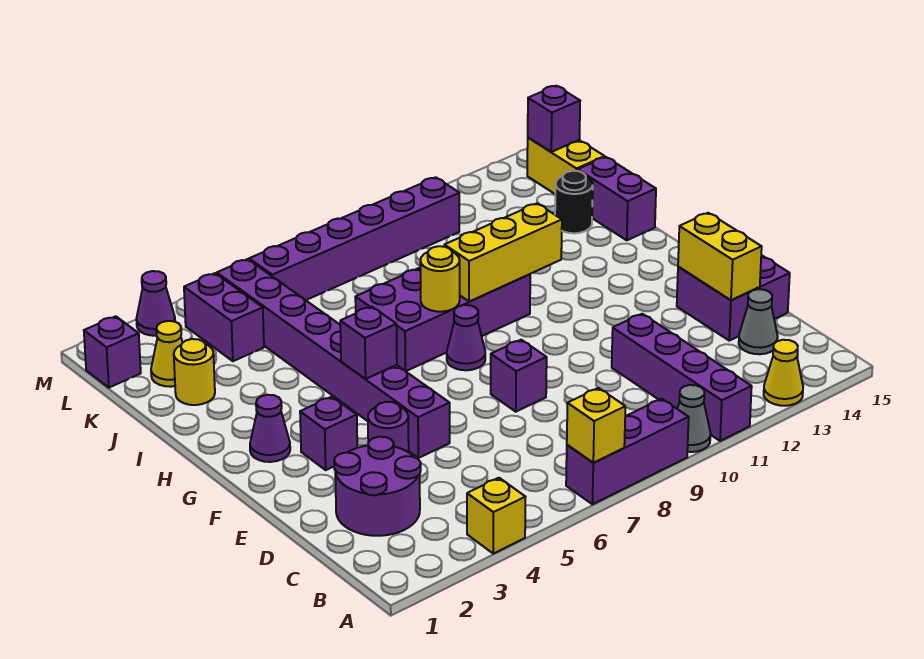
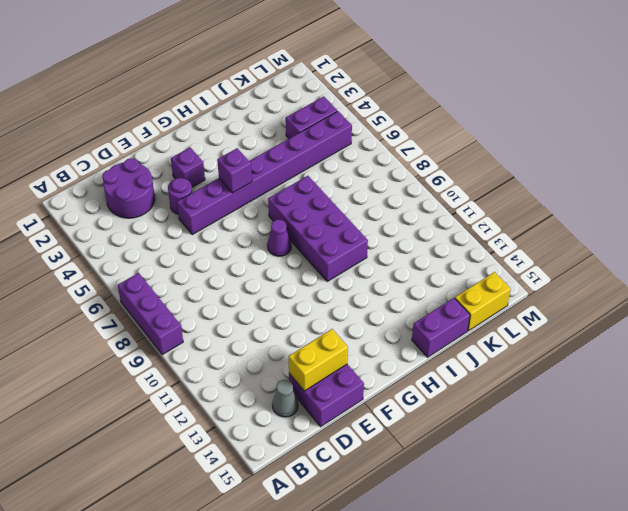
none -> yellow 1x1 brick [467,478,525,554]
none -> grey 1x1 cone [678,385,711,452]
none -> purple 1x4 brick [612,314,752,441]
none -> yellow 1x1 cone [764,340,803,406]

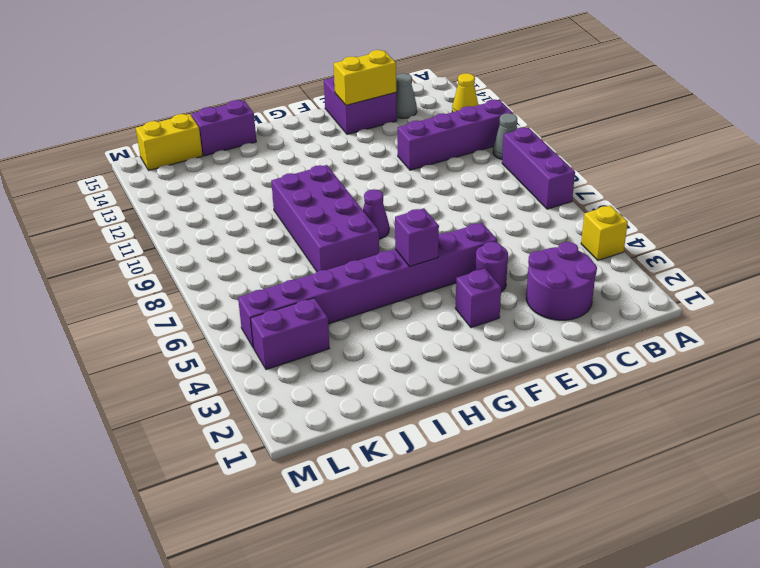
none -> purple 1x1 brick [491,340,547,412]
none -> purple 1x1 cone [250,395,290,462]
none -> yellow 1x1 round brick [174,339,215,405]
none -> black 1x1 round brick [555,171,593,233]

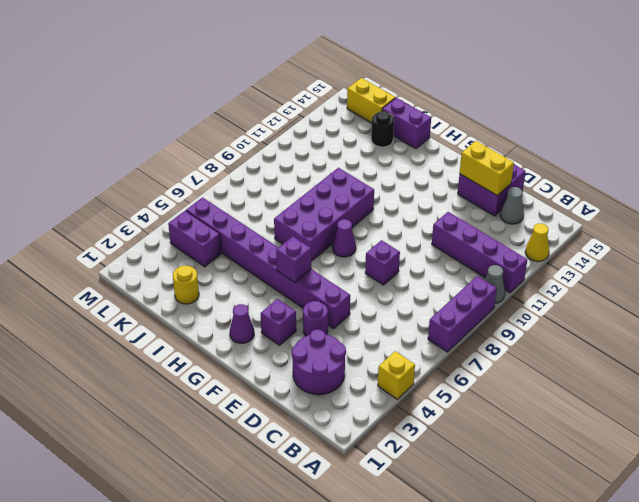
none -> yellow 1x1 cone [151,321,183,387]
none -> purple 1x1 brick [84,316,141,387]
none -> purple 1x6 brick [249,177,459,300]
none -> purple 1x1 cone [136,271,175,336]

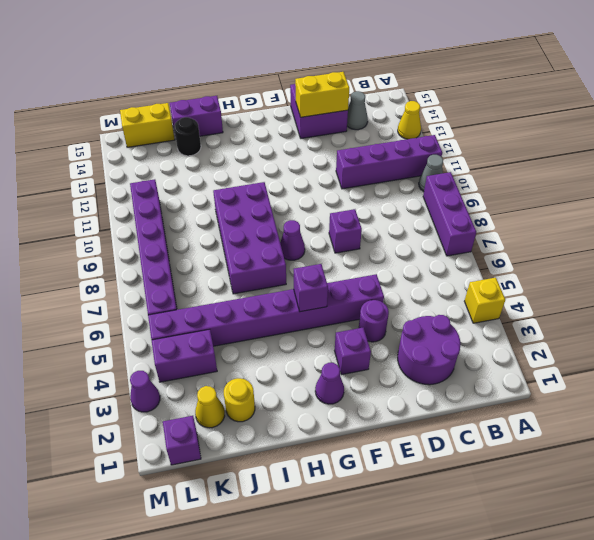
none -> yellow 1x1 brick [567,388,625,463]
none -> yellow 1x1 round brick [420,246,460,312]
none -> yellow 1x3 brick [444,203,562,302]
none -> purple 1x1 brick [528,86,580,152]

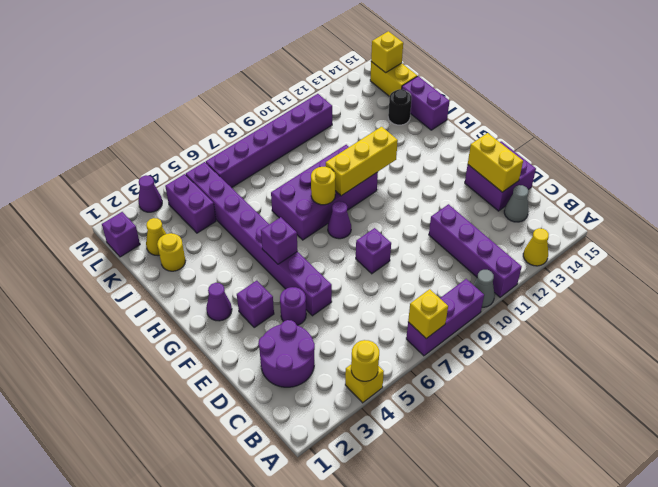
yellow 1x1 round brick [351,340,379,381] -> none
yellow 1x1 brick [371,31,403,73] -> purple 1x1 brick [528,86,580,152]

